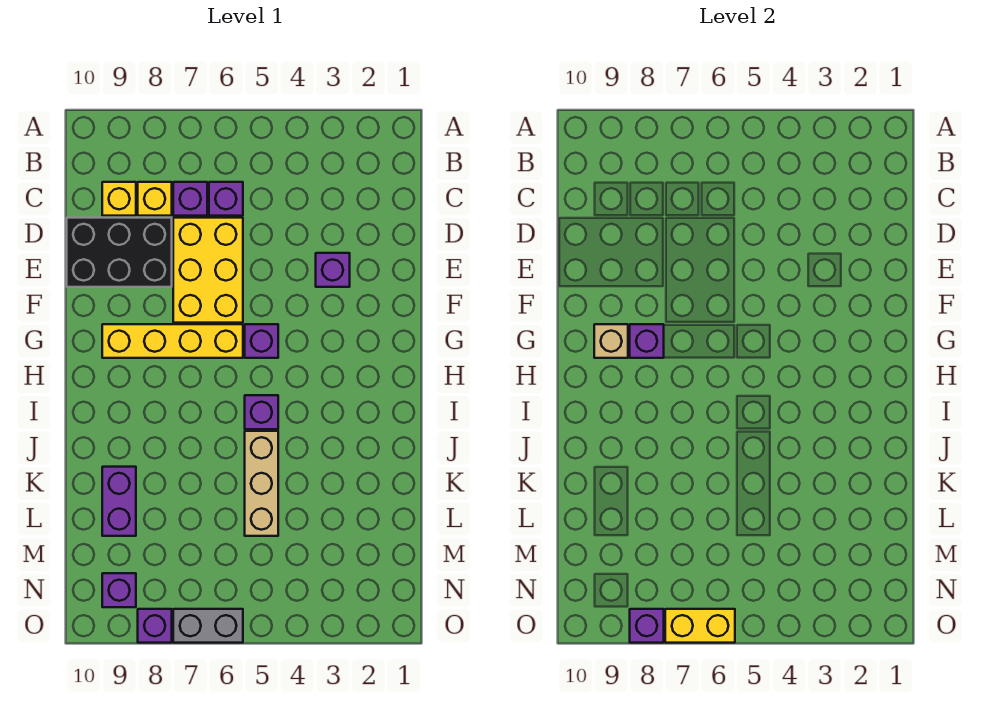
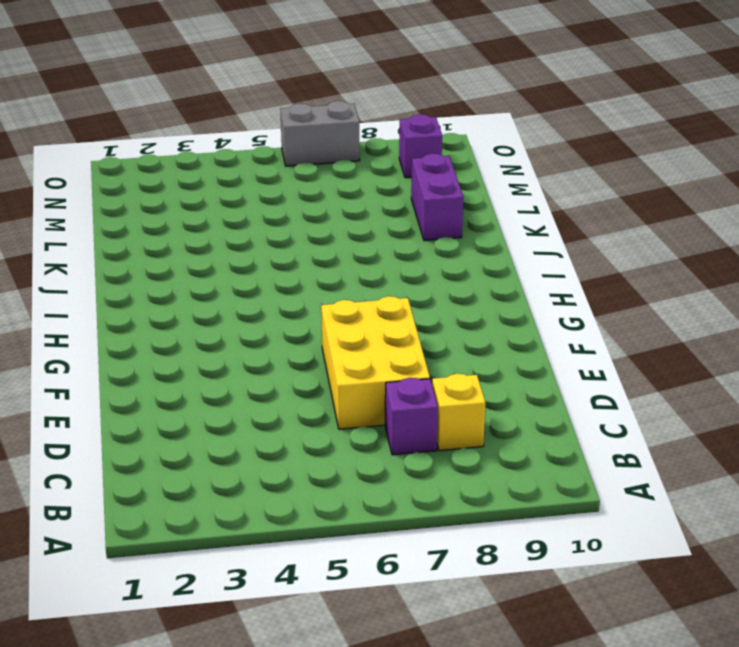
none -> purple 1x1 brick [209,182,243,216]
none -> yellow 1x1 brick [102,182,136,216]
none -> black 2x3 brick [67,218,172,287]

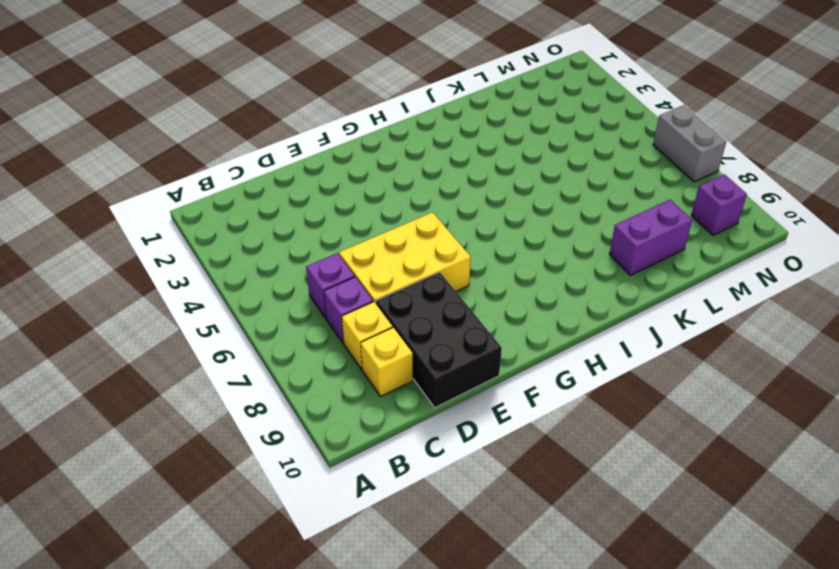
none -> purple 1x1 brick [316,253,350,287]
none -> purple 1x1 brick [245,324,278,358]
none -> yellow 1x4 brick [102,324,243,358]

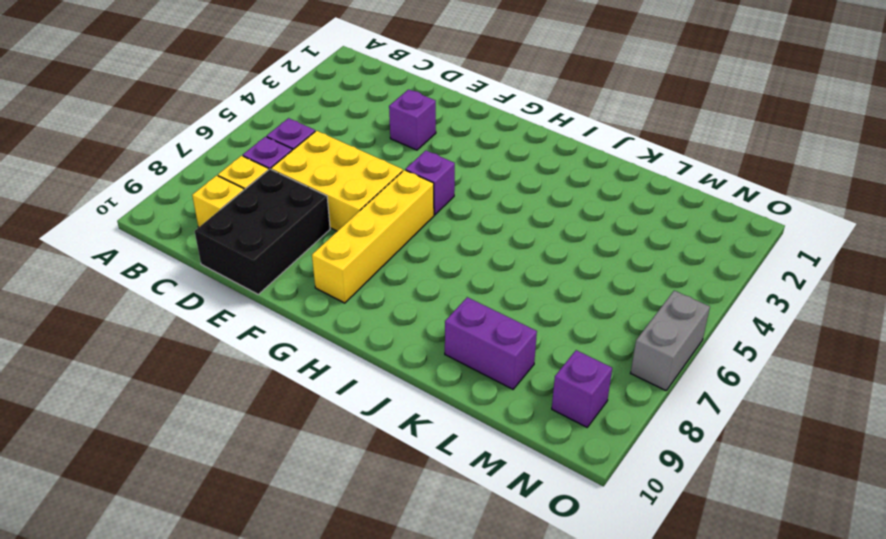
none -> purple 1x1 brick [245,395,278,429]
none -> tan 1x3 brick [245,431,278,536]
none -> purple 1x1 brick [138,609,172,643]

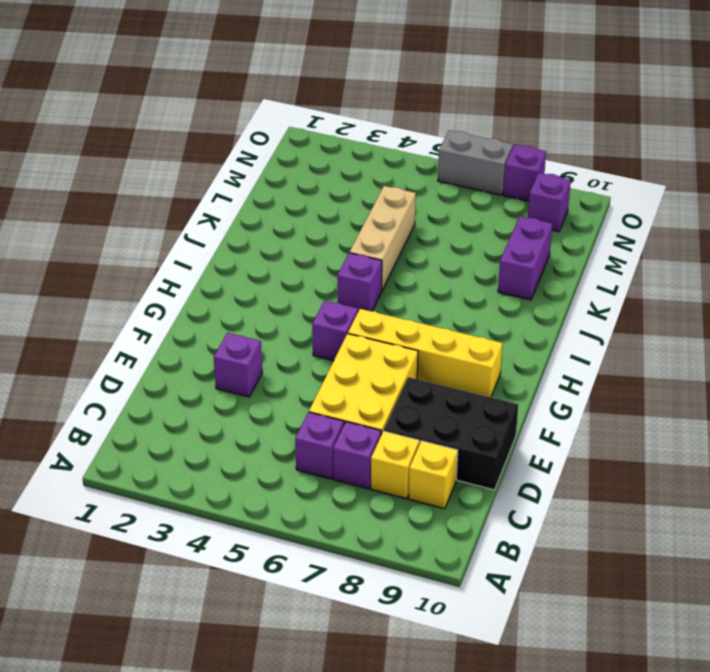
none -> purple 1x1 brick [630,324,664,358]
none -> tan 1x1 brick [594,324,628,358]
none -> yellow 1x2 brick [665,609,735,643]

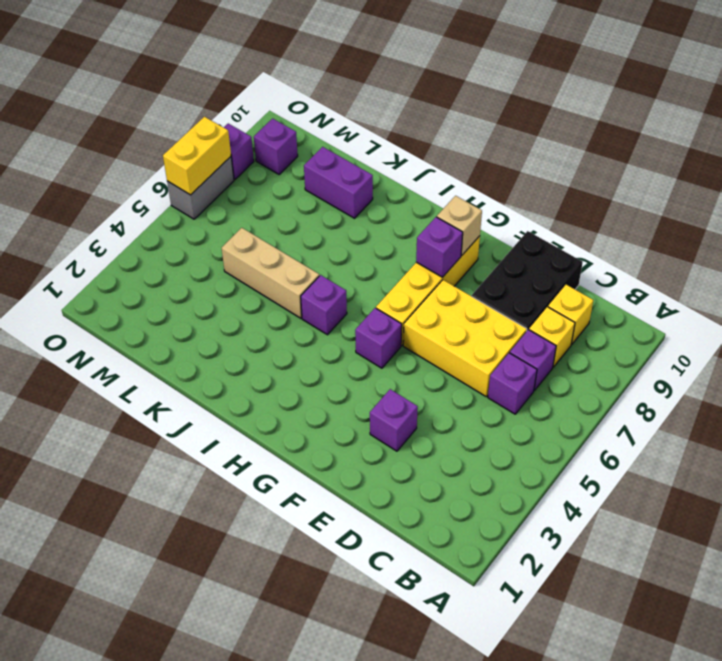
none -> purple 1x1 brick [630,609,664,643]

